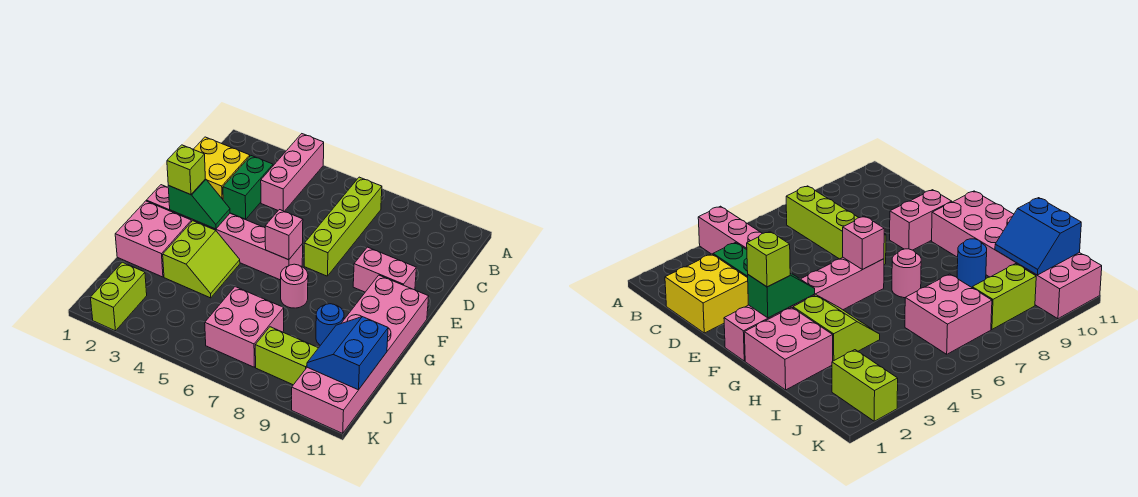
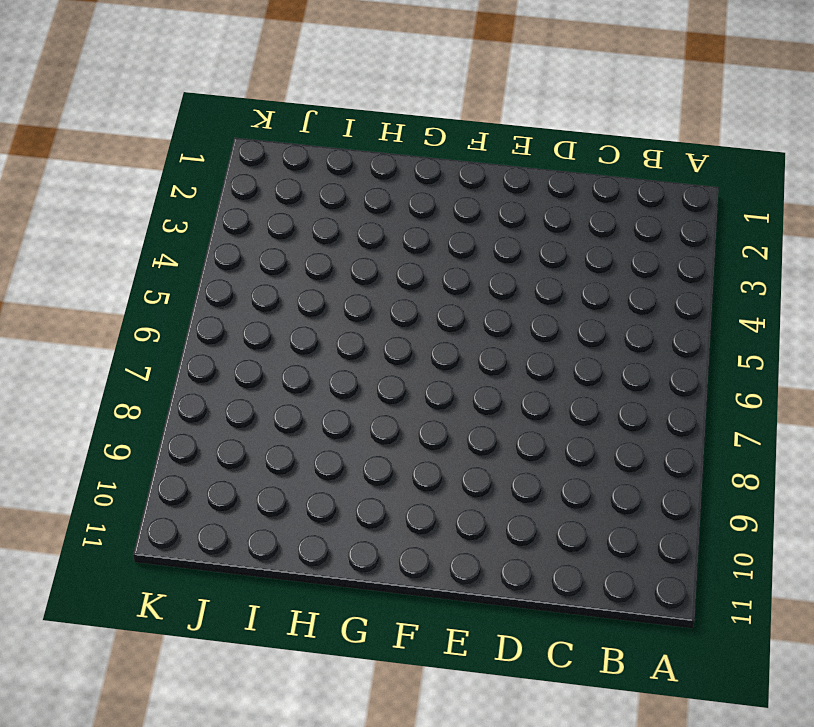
none -> pink 1x3 brick [261,134,324,211]
none -> lime 1x4 brick [304,177,382,276]
none -> yellow 2x2 brick [194,137,250,199]

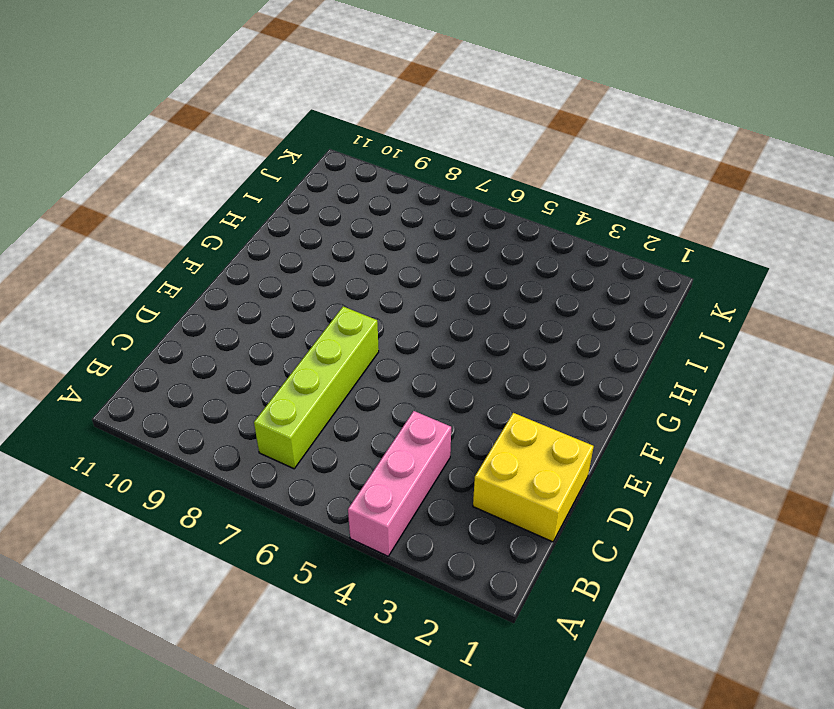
none -> green 1x2 brick [223,156,273,219]
none -> pink 1x2 brick [353,247,416,292]
none -> pink 1x6 brick [146,185,303,280]

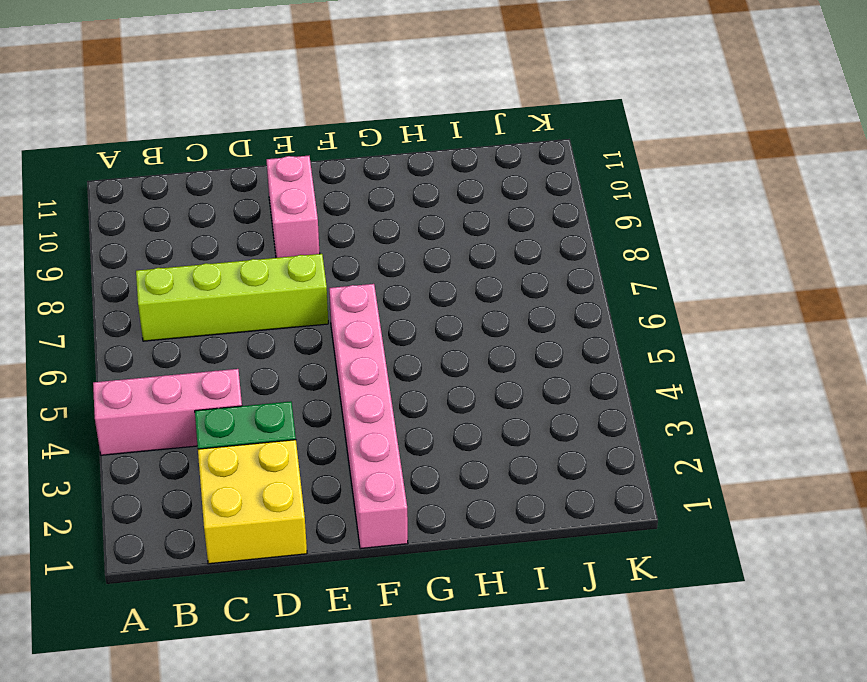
none -> pink 2x6 brick [292,275,429,433]
none -> pink 2x2 brick [115,201,192,277]
none -> lime 2x2 slope [163,221,240,298]

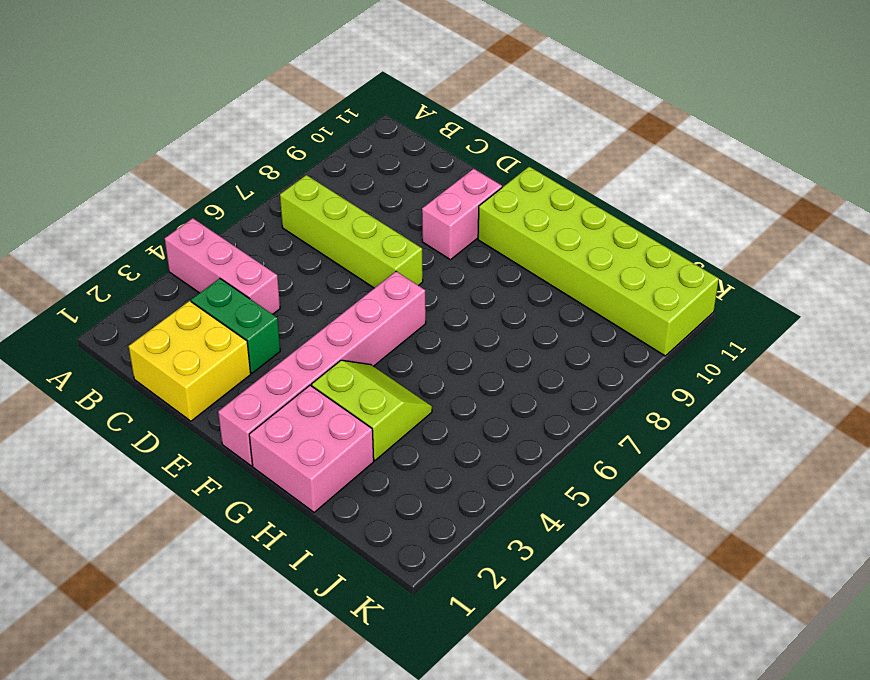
lime 2x6 brick [478,167,719,356] -> pink 2x6 brick [292,275,429,433]
none -> pink 1x1 round brick [281,264,308,308]
none -> blue 1x1 round brick [316,304,344,345]
none -> pink 2x2 brick [205,287,284,367]

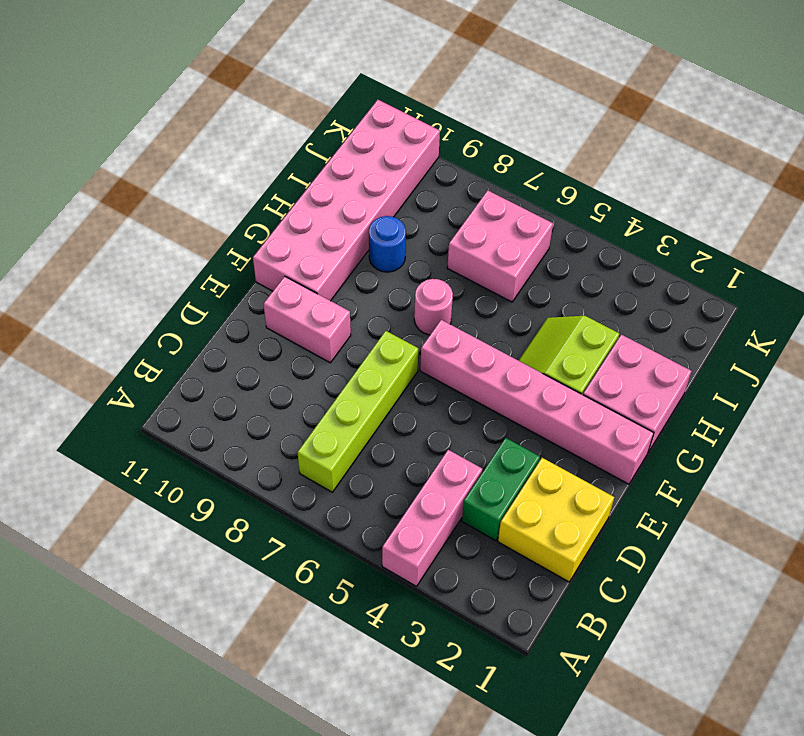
none -> lime 1x2 brick [90,262,147,331]
none -> lime 1x2 brick [255,327,318,385]
none -> green 1x2 slope [168,179,230,229]

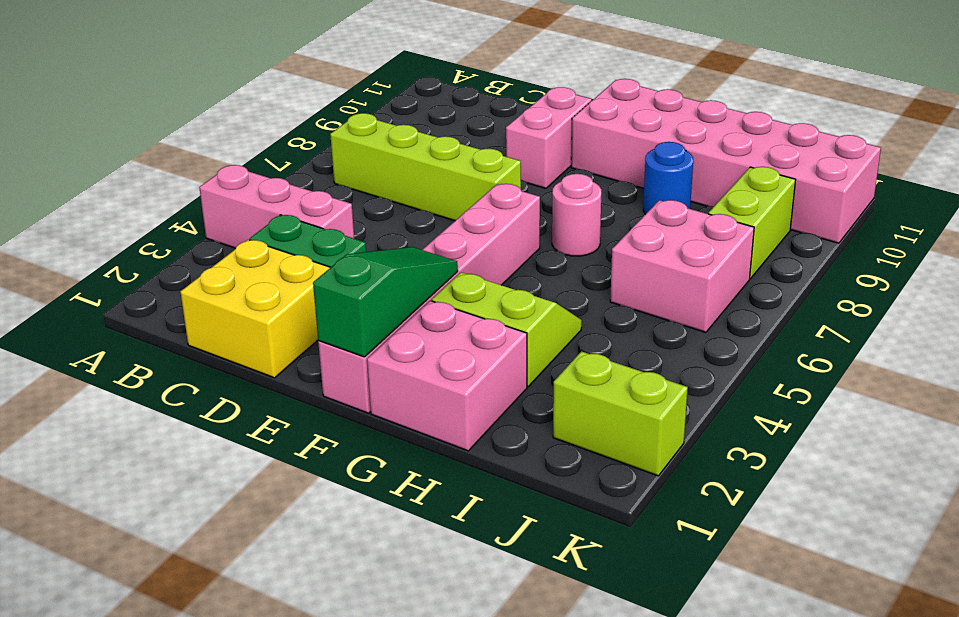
green 1x3 slope [313,247,458,357] -> green 1x2 slope [168,179,230,229]
none -> pink 1x1 brick [265,210,303,260]
none -> blue 2x2 slope [307,317,388,390]
none -> lime 1x1 brick [167,145,205,195]

